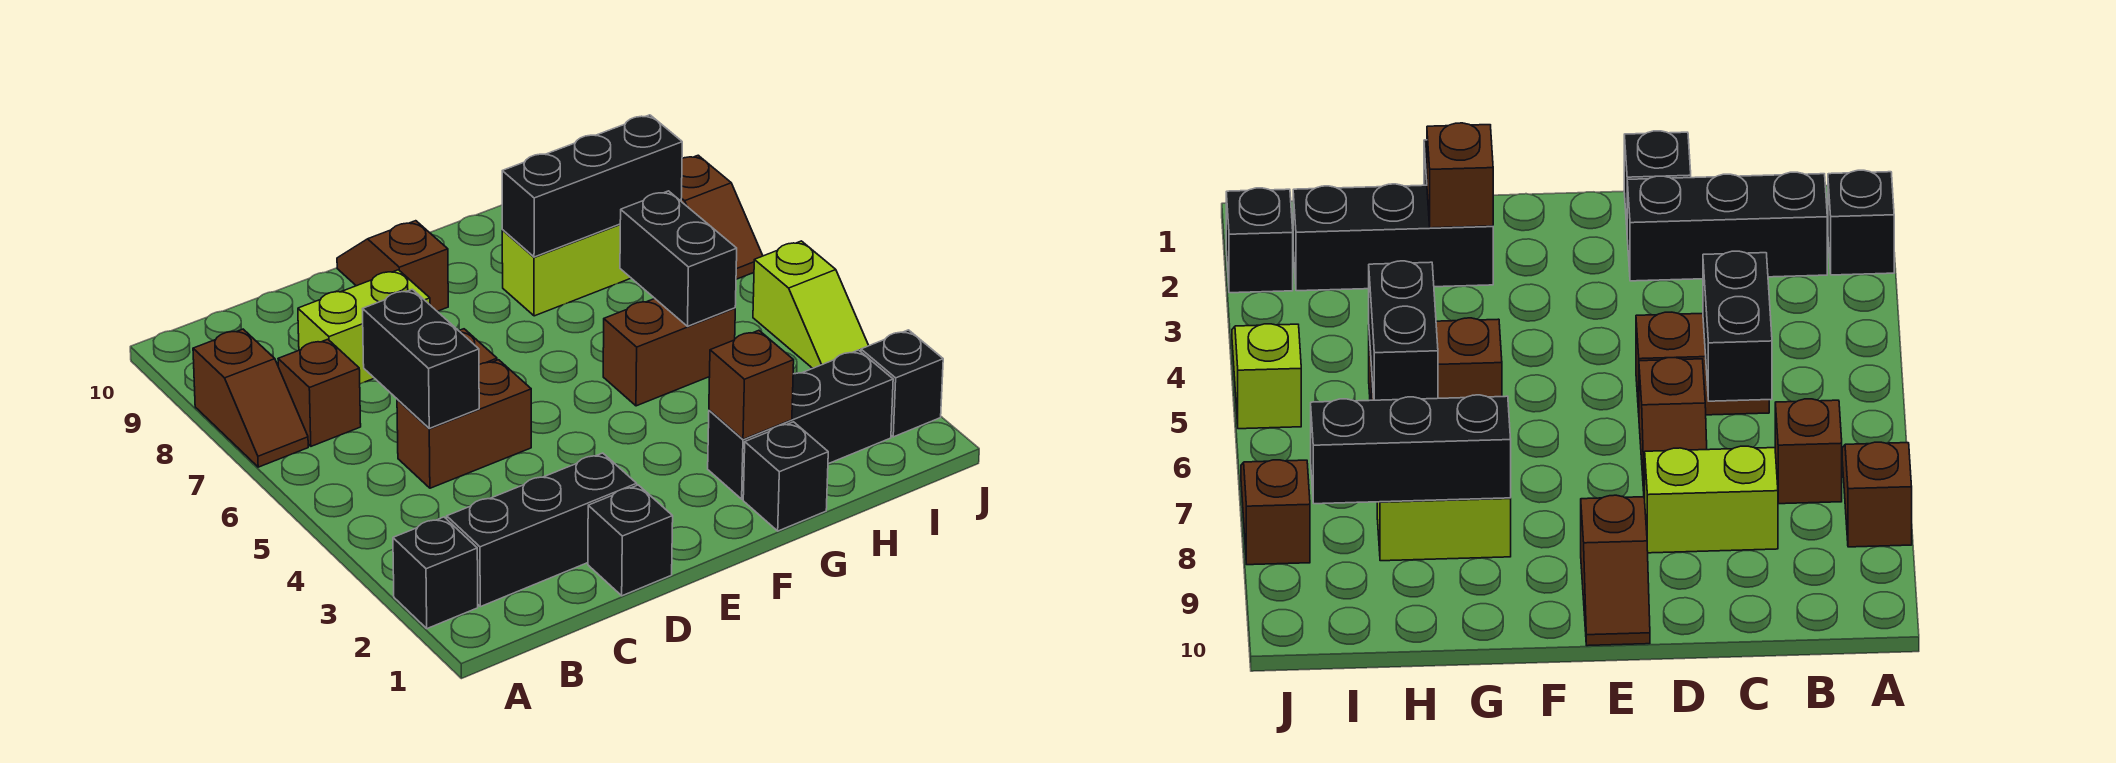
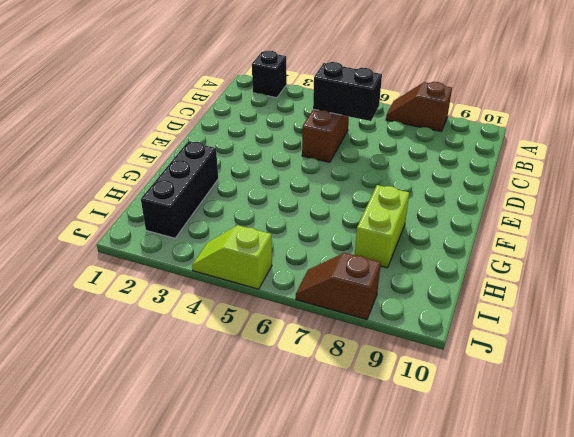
none -> black 1x3 brick [447,453,637,607]
none -> brown 1x1 brick [278,339,361,446]
none -> lime 1x2 brick [298,270,430,384]

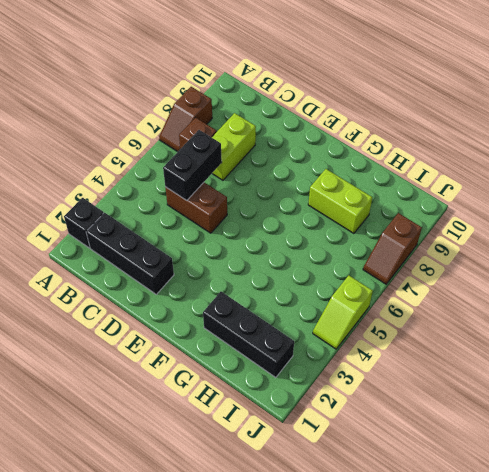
lime 1x2 brick [212,113,256,180] -> lime 1x2 brick turned to [298,270,430,384]
none -> black 1x1 brick [588,485,673,596]
none -> brown 1x2 slope [1639,358,1707,498]
none -> brown 1x2 slope [337,221,448,311]

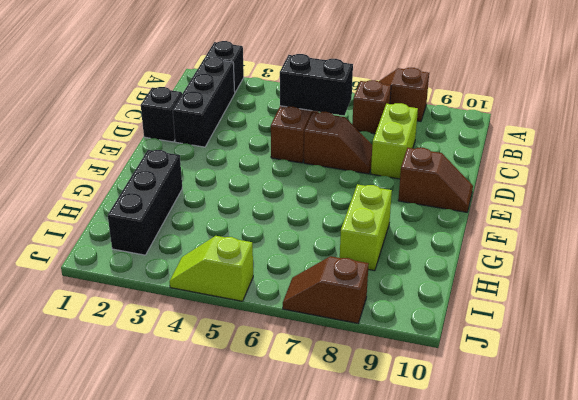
none -> black 1x1 brick [743,422,828,531]
none -> brown 1x2 brick [603,299,735,406]
none -> black 1x1 brick [861,330,943,437]

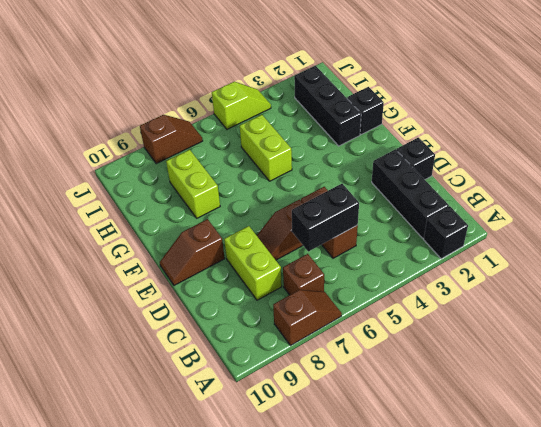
lime 1x2 brick [240,115,292,181] -> brown 1x2 brick [603,299,735,406]
none -> black 1x1 brick [861,330,943,437]
none -> brown 1x1 brick [709,330,794,439]
none -> black 1x3 brick [502,115,682,257]

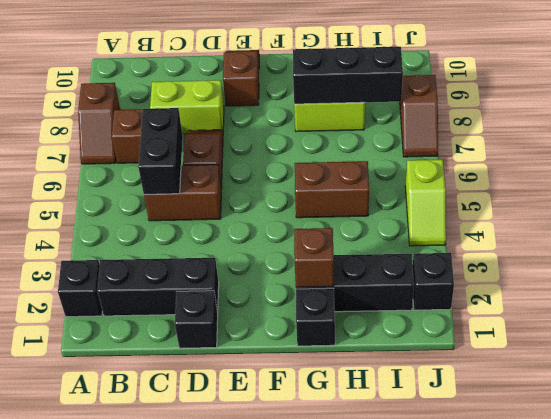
none -> black 1x2 brick [620,191,737,326]

